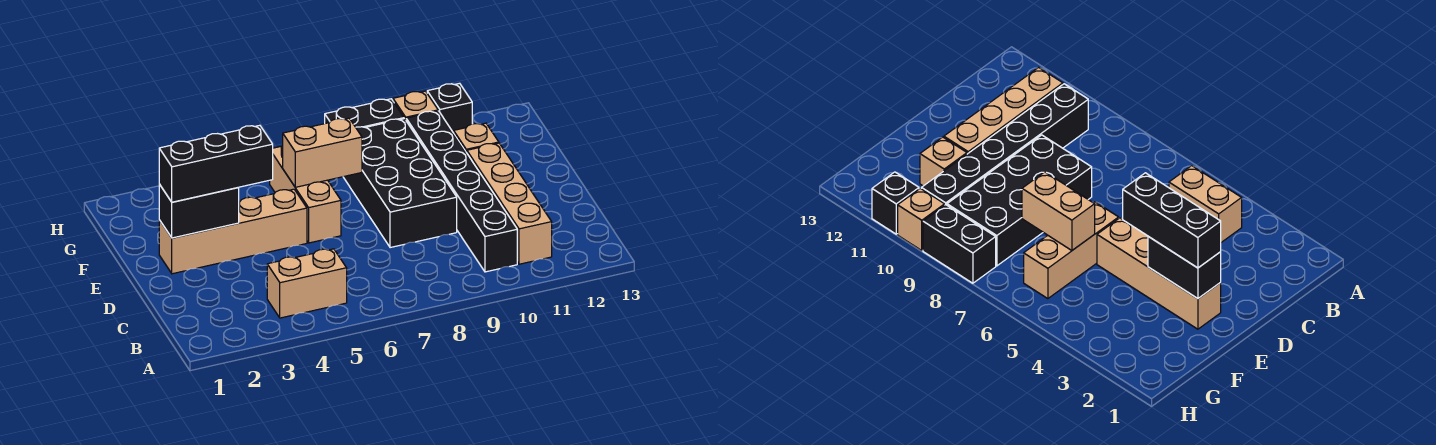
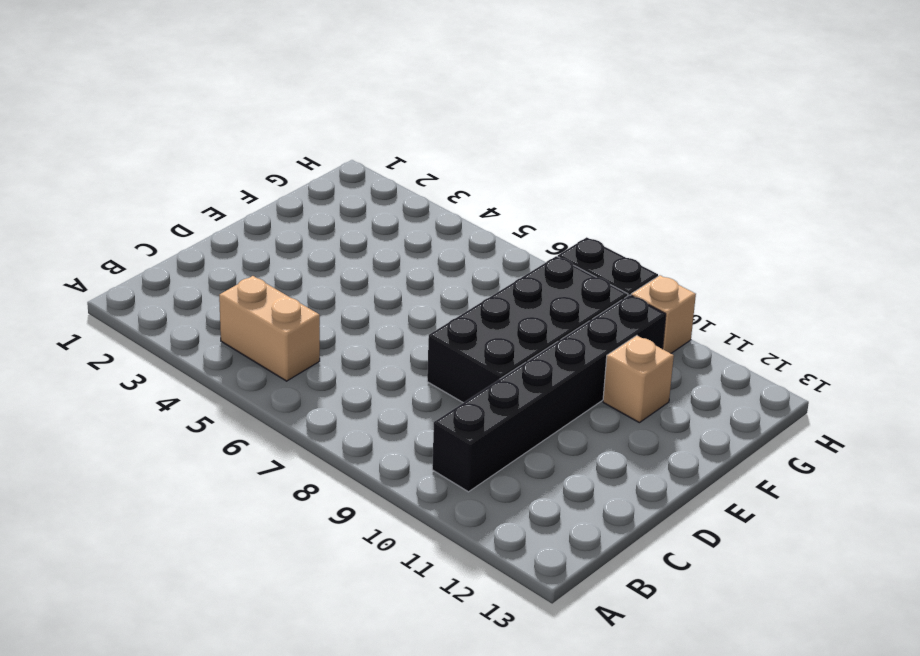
none -> tan 1x4 brick [467,143,552,264]
none -> tan 1x4 brick [159,189,307,274]
none -> tan 1x3 brick [270,146,341,243]

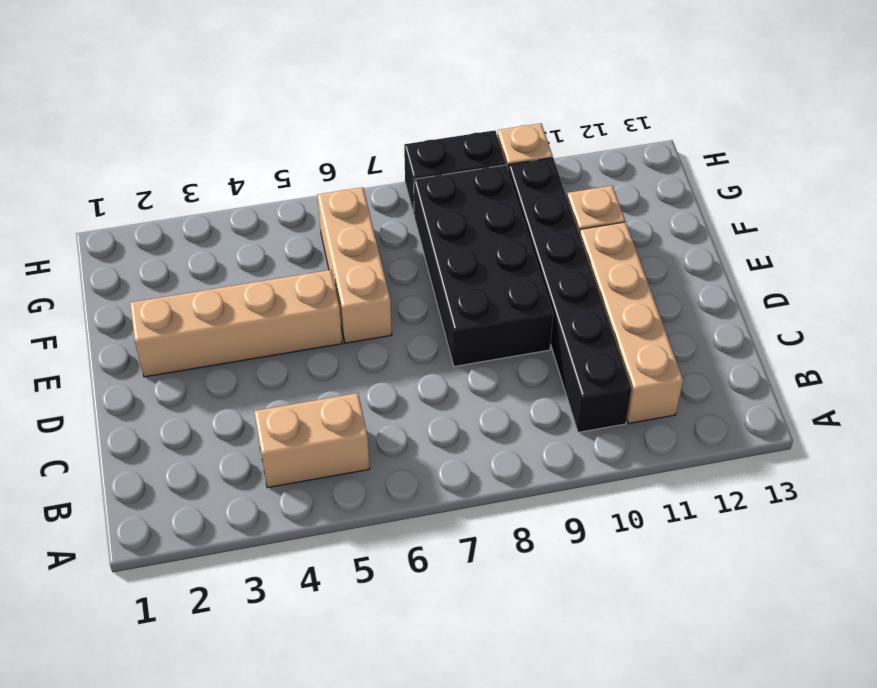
none -> black 1x1 brick [427,83,472,133]
none -> black 1x2 brick [159,184,239,238]
none -> tan 1x2 brick [283,118,362,187]

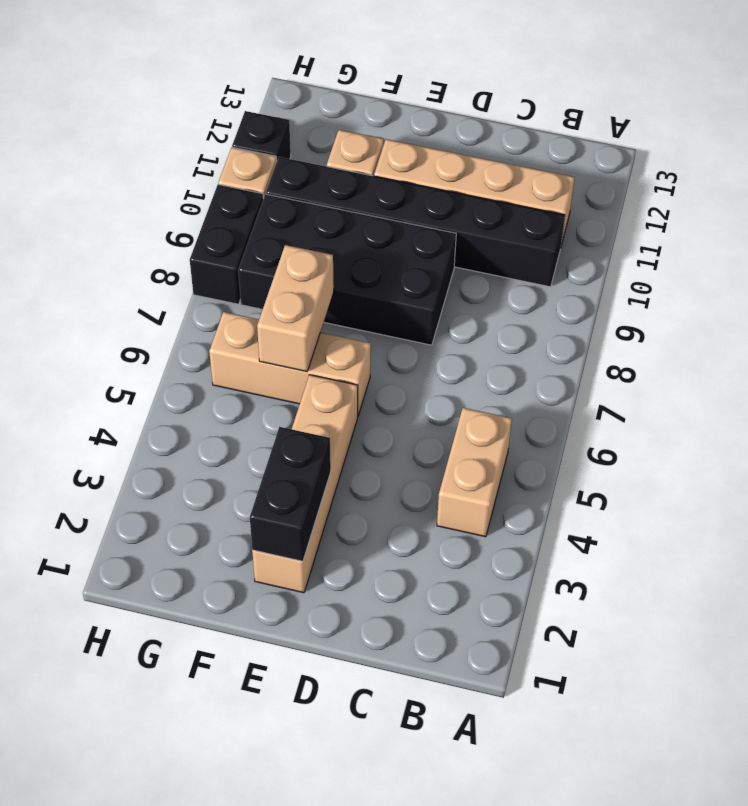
none -> black 1x3 brick [159,125,273,202]

